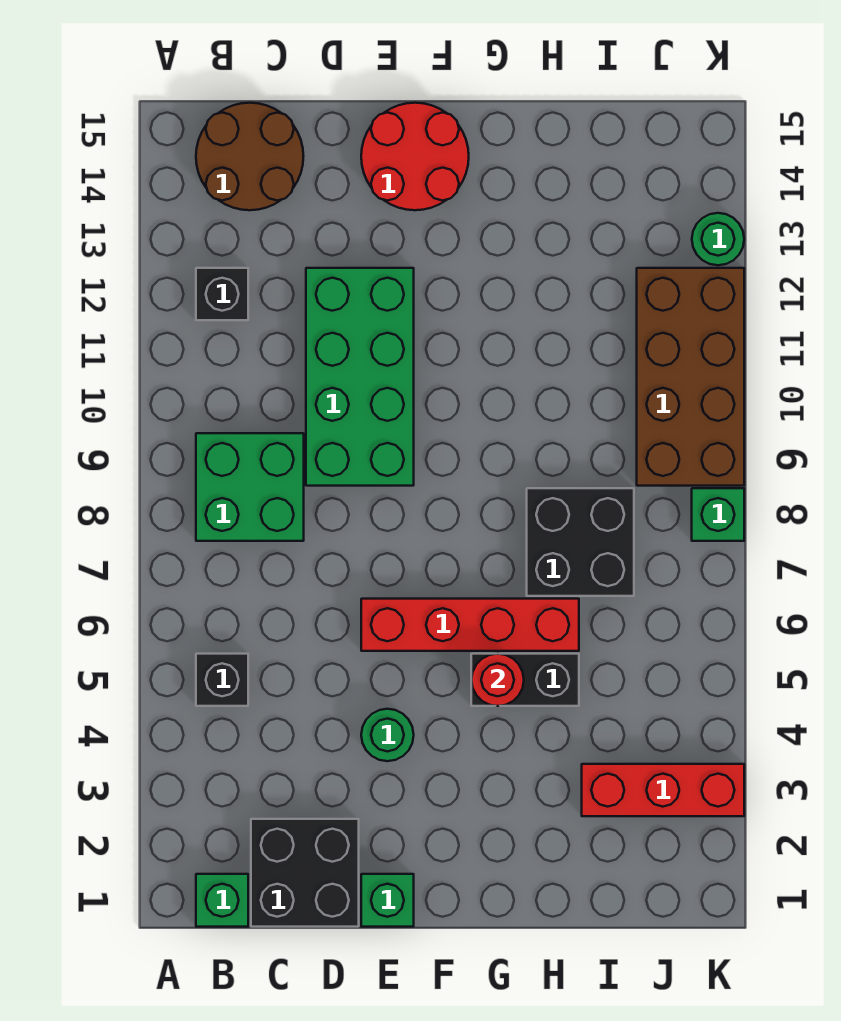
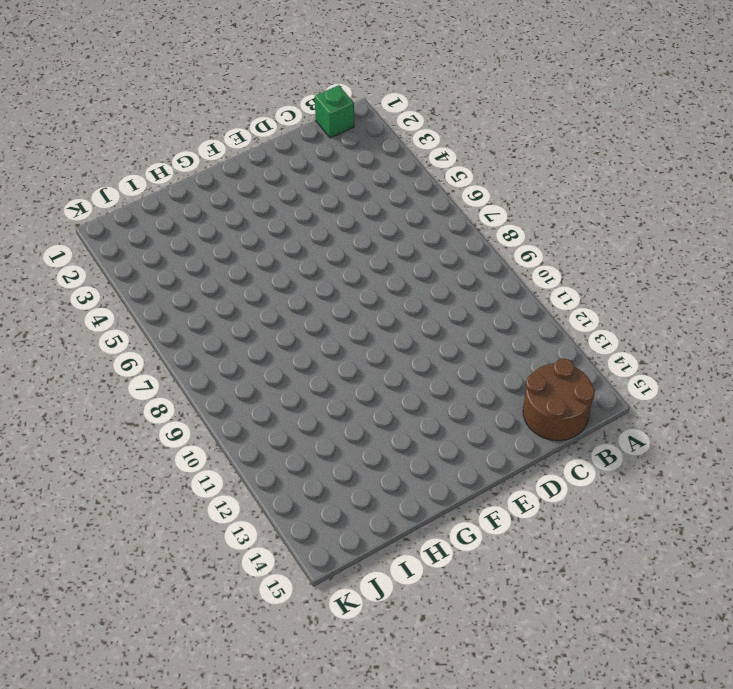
none -> black 1x1 brick [196,654,248,706]
none -> green 2x2 brick [196,433,304,541]
none -> black 1x1 brick [196,268,248,320]

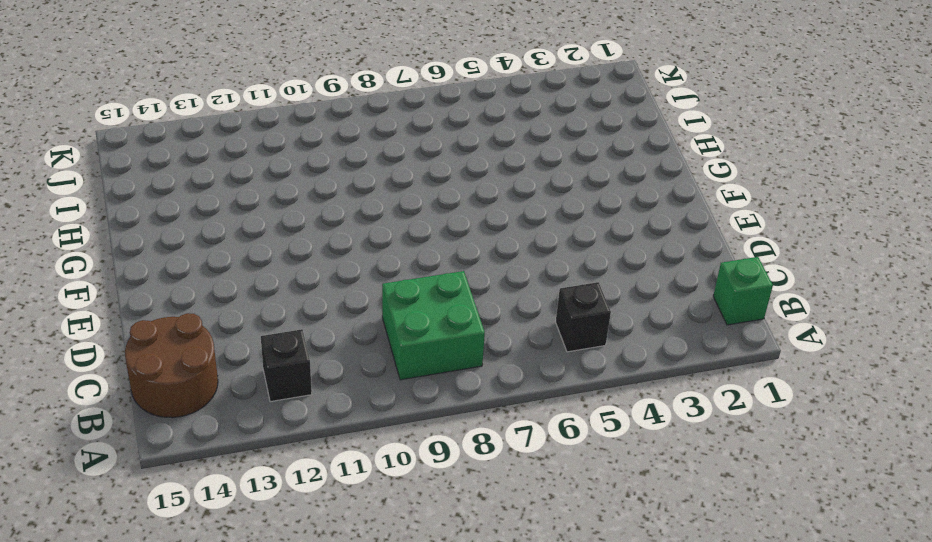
none -> black 2x2 brick [251,819,359,927]
none -> green 2x4 brick [306,268,414,486]
none -> green 1x1 brick [361,874,414,927]

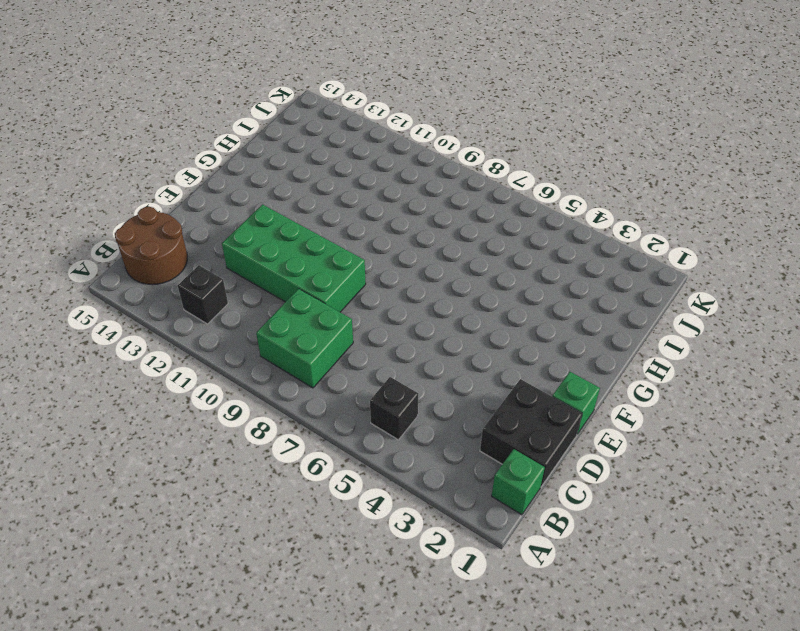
none -> green 1x1 round brick [361,709,414,761]
none -> red 1x4 brick [361,599,579,651]
none -> red 2x2 round brick [361,103,469,210]

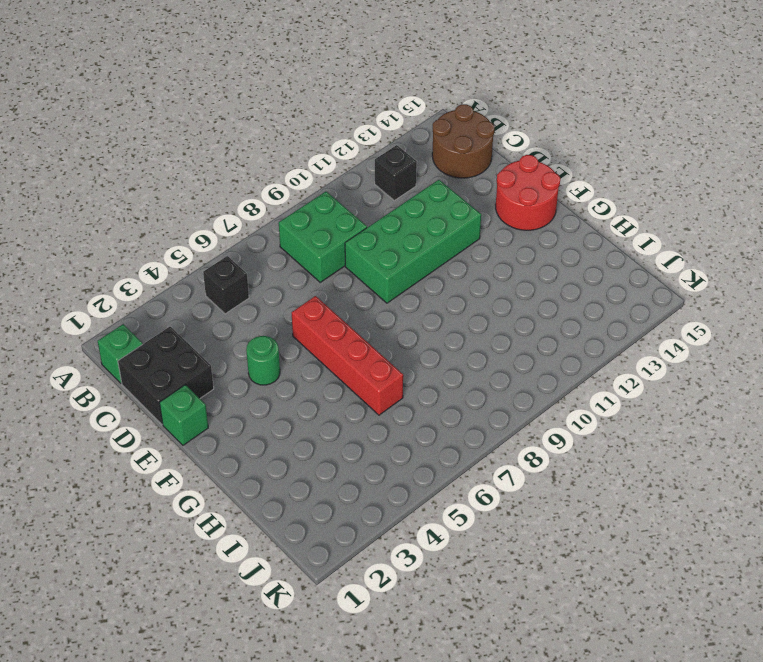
none -> black 1x2 brick [471,654,579,706]
none -> black 2x2 brick [527,488,634,596]
none -> red 1x3 brick [582,764,744,816]

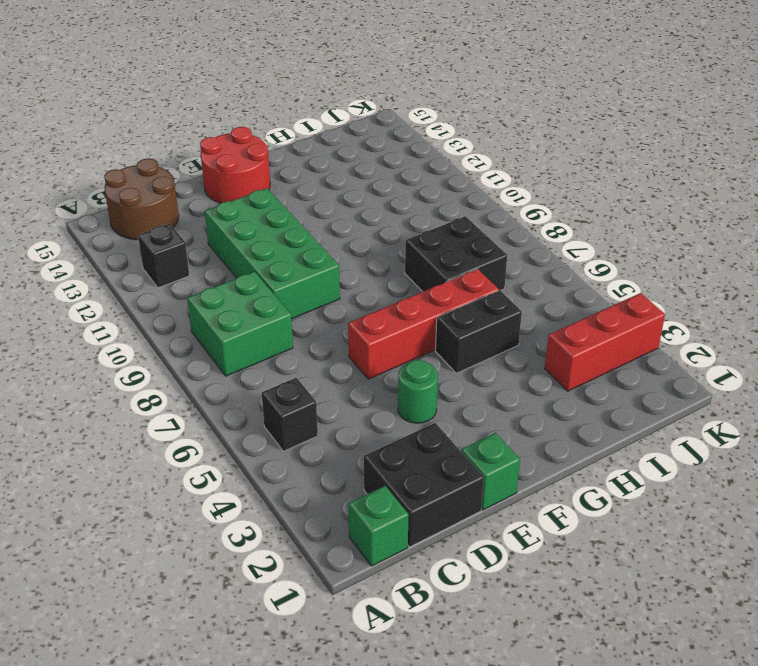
none -> brown 2x4 brick [637,268,744,486]
none -> green 1x1 brick [692,488,744,541]
none -> green 1x1 round brick [692,213,744,265]

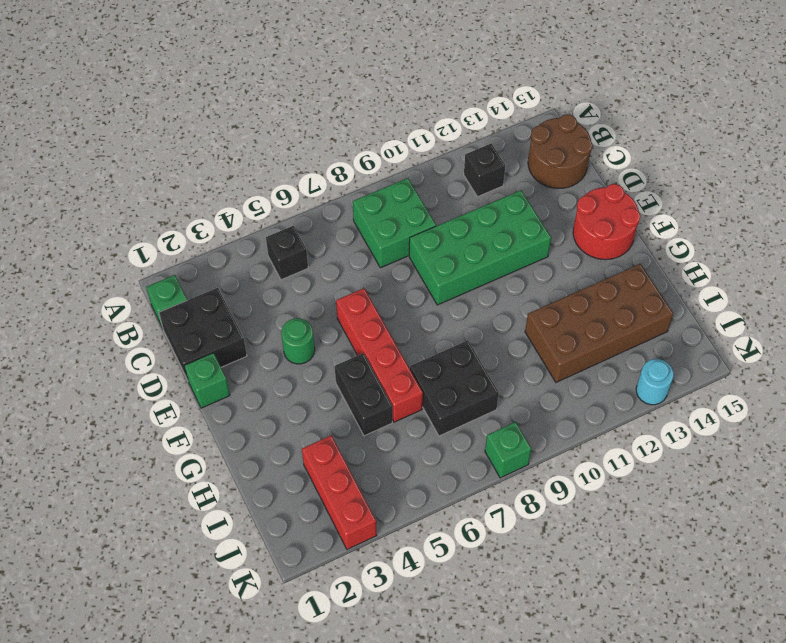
brown 2x4 brick [525,264,673,382] -> brown 2x4 brick moved to [637,268,744,486]
cyan 1x1 round brick [636,359,674,405] -> green 1x1 round brick [692,213,744,265]
none -> red 1x1 round brick [471,654,524,706]

